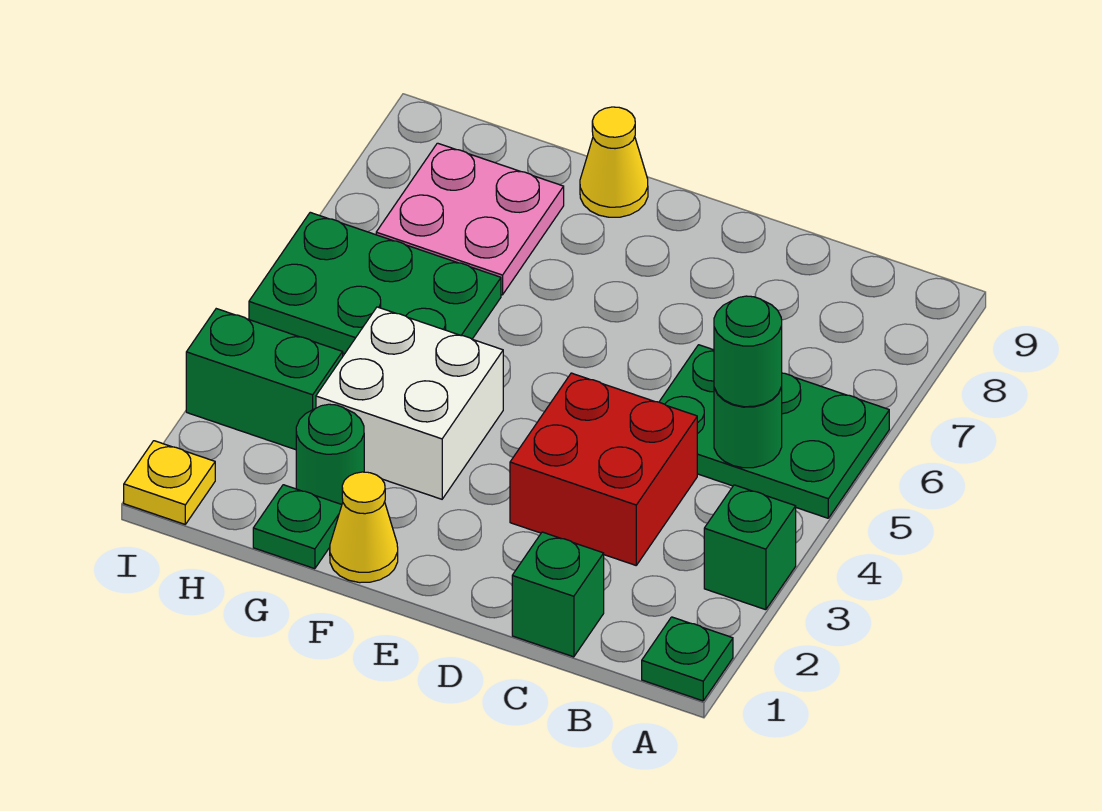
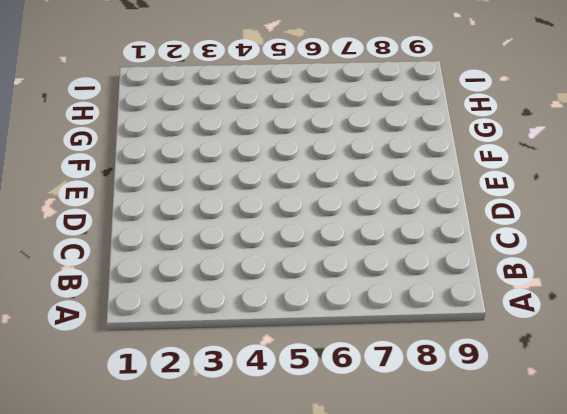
none -> green 1x1 plate [642,617,733,701]
none -> green 1x1 brick [704,485,796,610]
none -> green 2x3 plate [659,345,889,518]

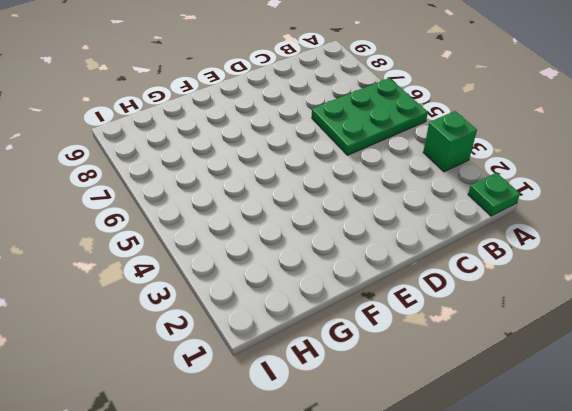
none -> green 1x1 brick [512,532,604,657]
none -> red 2x2 brick [510,373,697,565]
none -> yellow 1x1 cone [330,472,398,583]

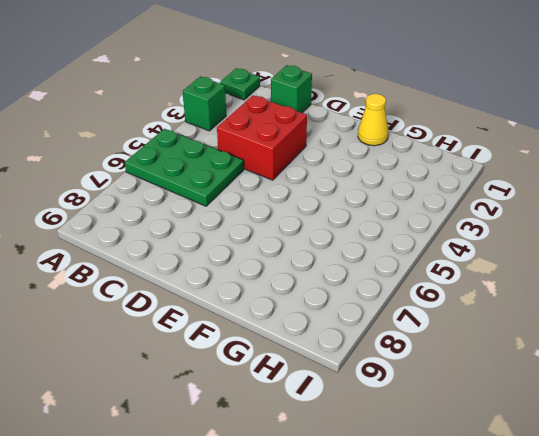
none -> white 2x2 brick [316,307,503,499]
none -> yellow 1x1 cone [580,107,648,217]
none -> green 1x1 plate [253,485,342,569]

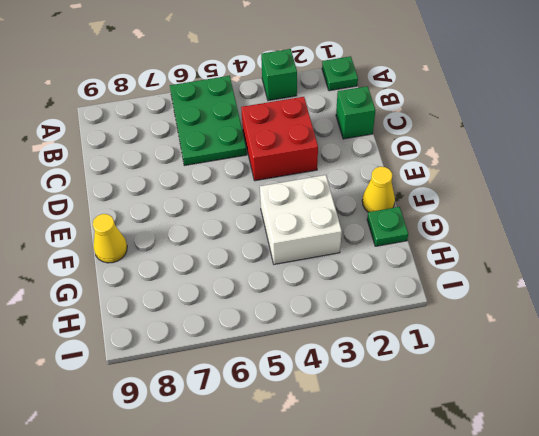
none -> green 1x1 round brick [296,404,364,504]
none -> green 2x3 plate [249,212,501,354]
none -> pink 2x2 plate [376,143,564,295]

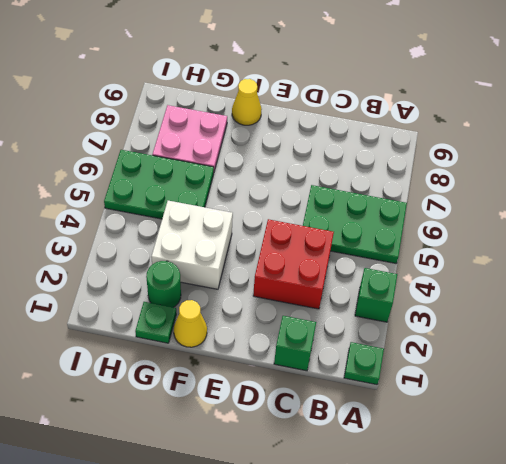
none -> green 1x2 brick [186,309,343,450]
none -> yellow 1x1 plate [124,441,215,524]
none -> green 1x1 round brick [714,387,782,468]

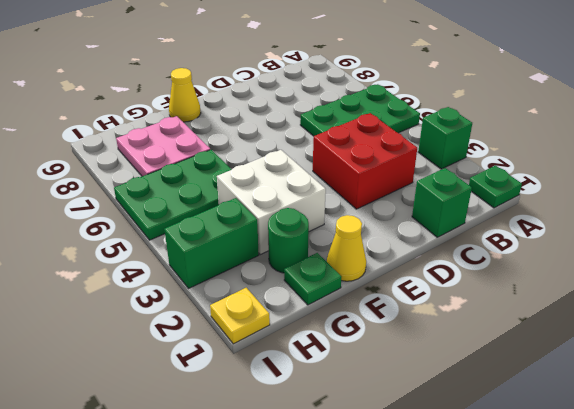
none -> green 1x1 round brick [714,387,782,468]
none -> green 1x1 round brick [714,296,782,407]

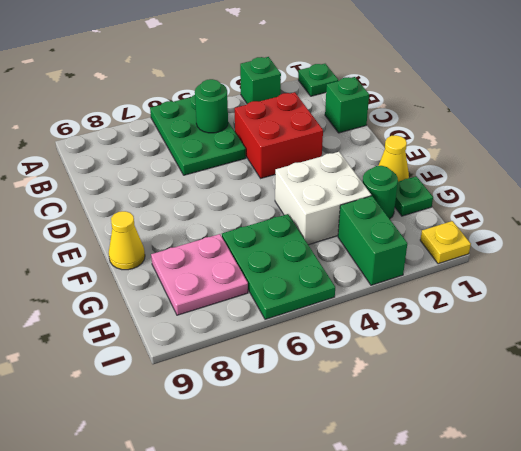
none -> green 1x1 round brick [714,296,782,407]

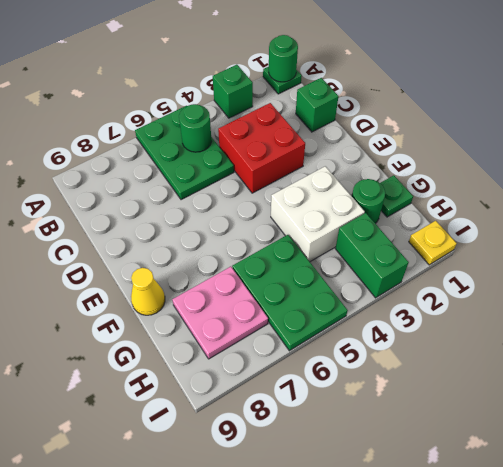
green 1x1 round brick [269,35,298,82] -> green 1x1 round brick moved to [714,296,782,407]
none -> yellow 1x1 cone [330,472,398,583]

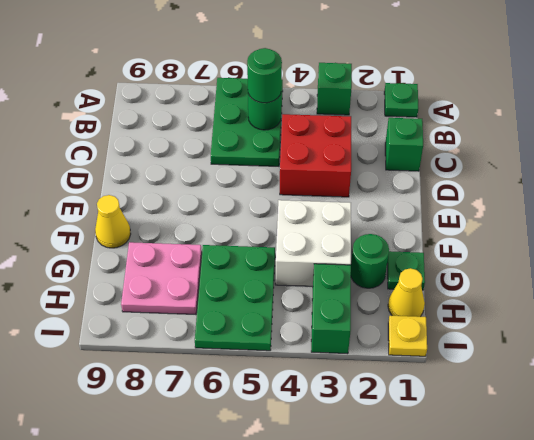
yellow 1x1 cone [388,268,425,317] -> yellow 1x1 cone moved to [330,472,398,583]

